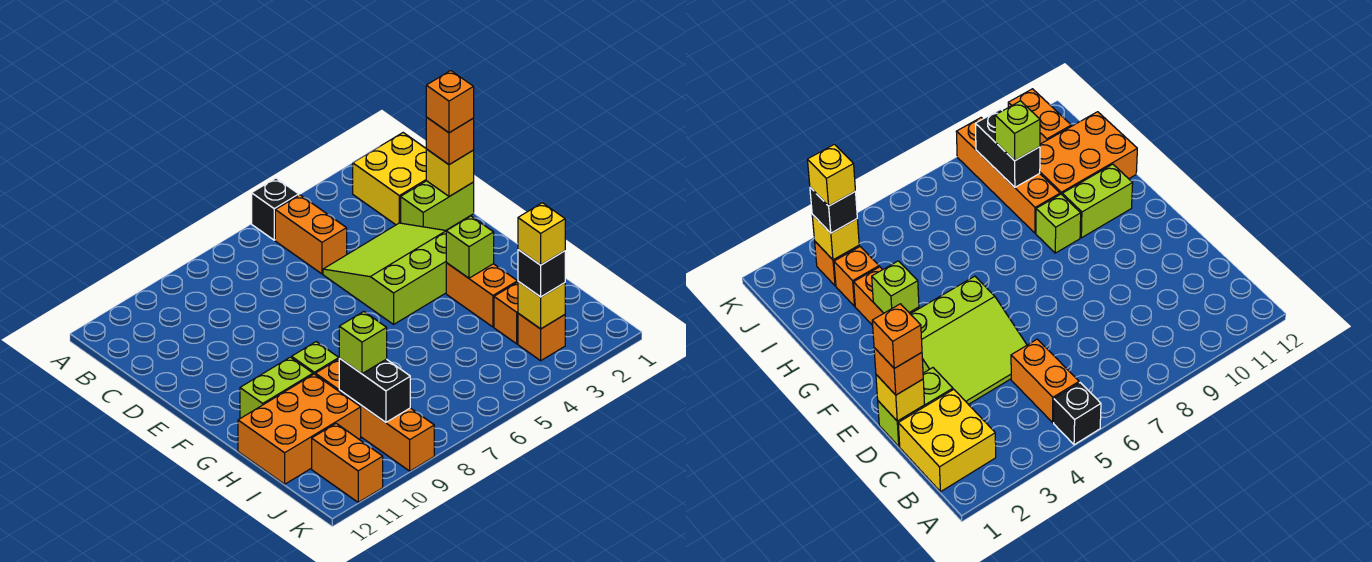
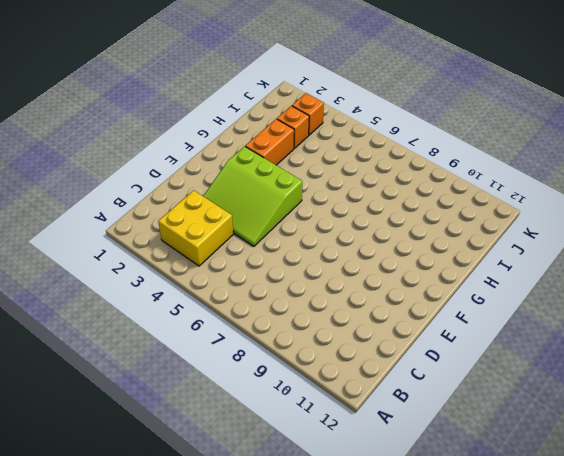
yellow 2x2 brick [158,190,233,266] -> yellow 2x2 brick moved to [353,133,426,225]
none -> black 1x1 brick [252,178,299,240]
none -> orange 1x2 brick [275,195,347,274]
none -> lime 1x2 brick [401,181,474,230]

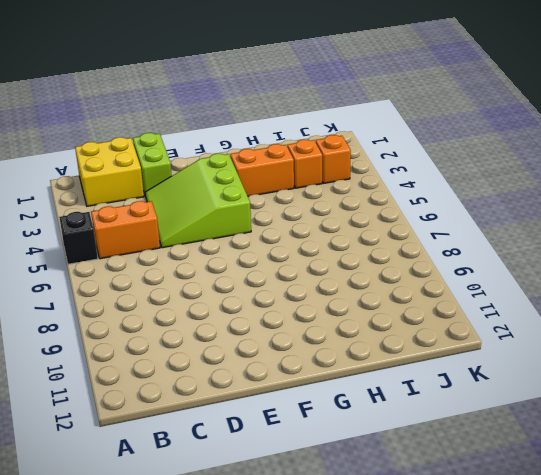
none -> lime 1x1 brick [292,342,339,374]
none -> lime 1x2 brick [240,357,313,419]
none -> orange 1x4 brick [315,359,434,471]

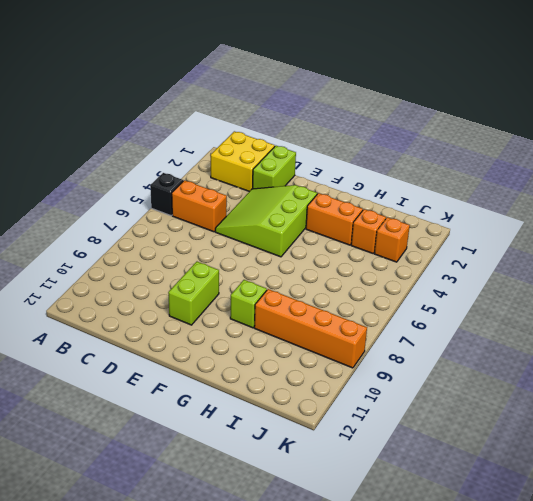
lime 1x2 brick [168,262,219,325] -> lime 1x2 brick moved to [240,357,313,419]
none -> orange 2x3 brick [238,374,361,484]
none -> orange 1x2 brick [312,423,383,502]
none -> yellow 1x1 brick [426,149,474,197]

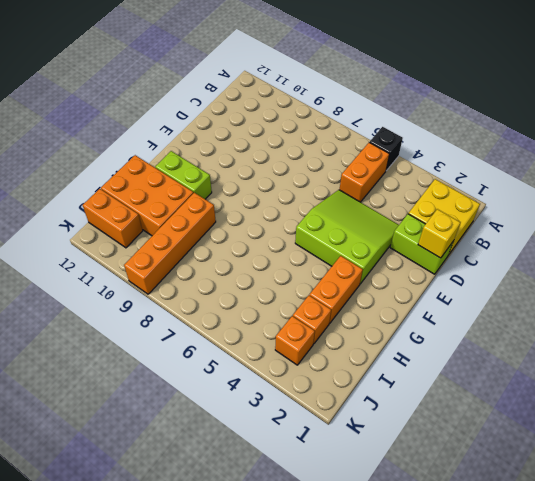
orange 1x2 brick [83,189,143,248] -> orange 1x2 brick turned to [312,423,383,502]
none -> lime 1x1 brick [292,342,339,374]
none -> lime 1x1 brick [446,216,494,278]
none -> black 1x2 brick [339,358,410,422]

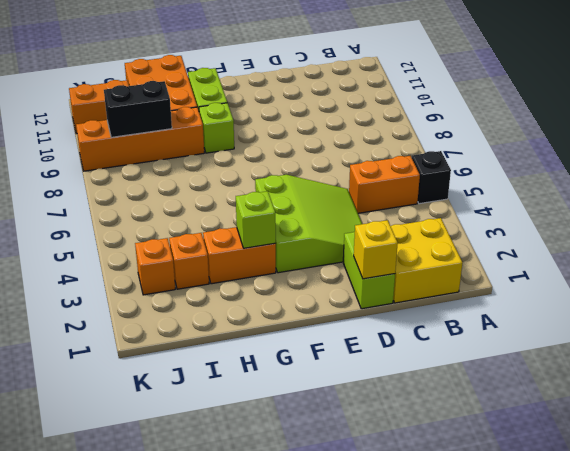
none -> yellow 1x1 brick [518,282,565,329]
none -> orange 1x1 brick [426,117,474,165]
none -> lime 1x1 brick [339,312,387,374]

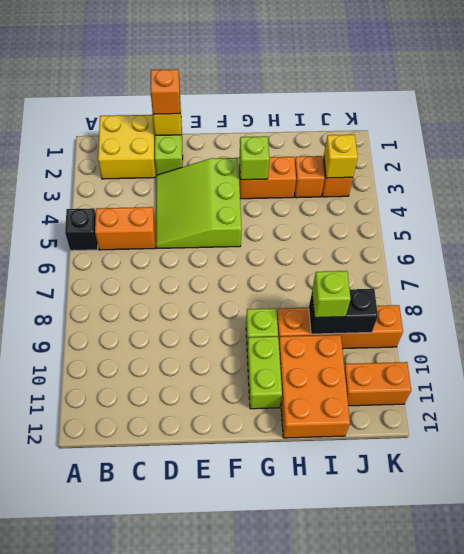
none -> black 1x1 brick [518,250,565,297]
none -> orange 1x1 brick [426,71,474,133]
none -> yellow 1x1 brick [518,203,565,265]

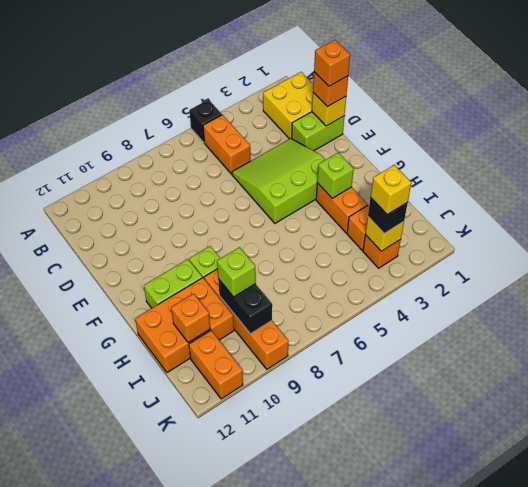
orange 1x1 brick [171,294,210,343] -> none

